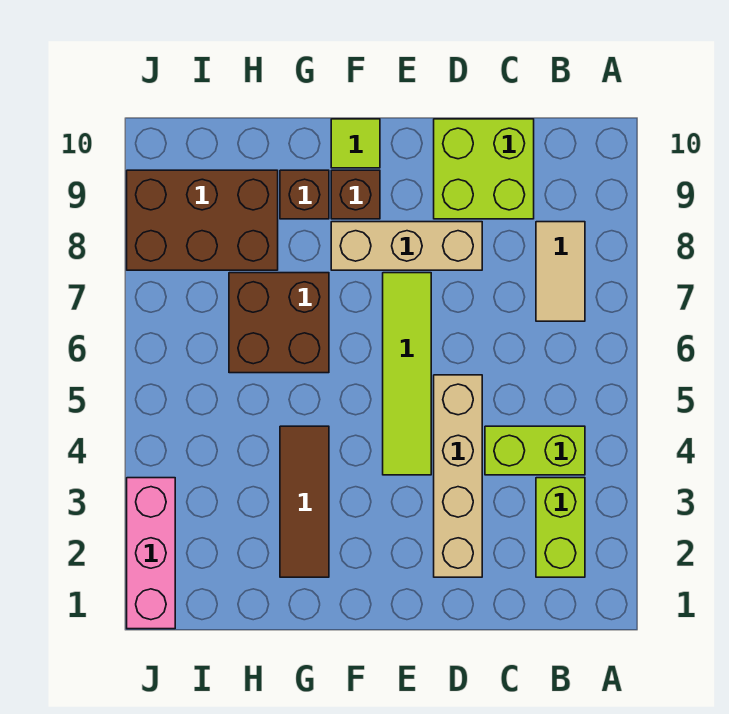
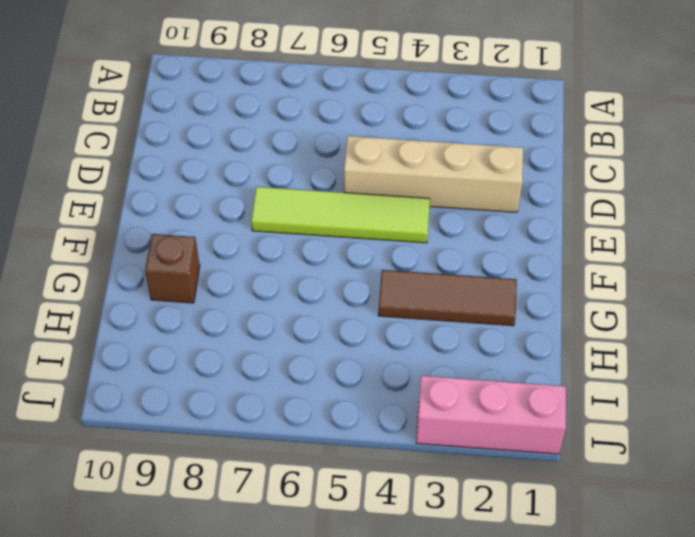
none -> lime 1x2 brick [536,478,585,577]
none -> lime 1x2 brick [485,426,585,475]
none -> tan 1x2 tile [536,222,585,321]

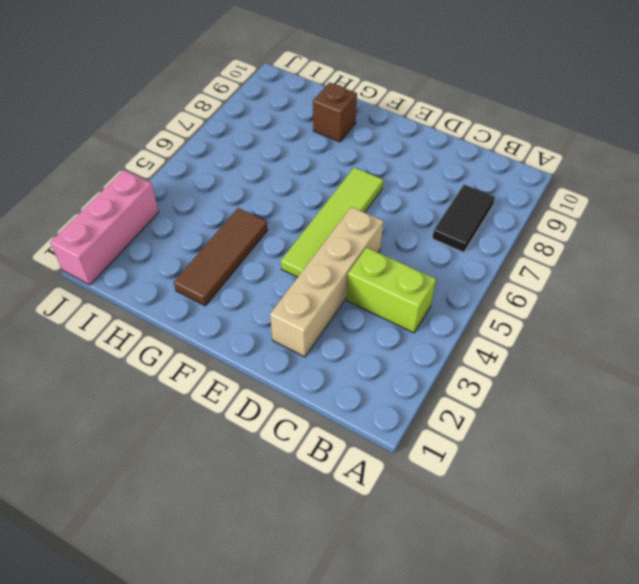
black 1x2 tile [432,184,495,253] -> tan 1x2 tile [536,222,585,321]
none -> lime 1x2 brick [536,478,585,577]
none -> lime 2x2 brick [434,119,534,219]
none -> tan 1x3 brick [331,222,482,270]

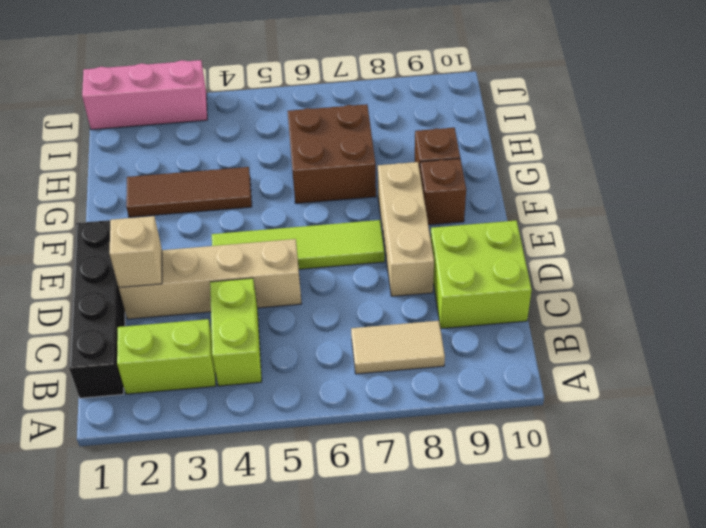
black 1x4 brick [69,220,125,398] -> none
tan 1x1 brick [110,216,162,288] -> none
none -> lime 1x1 tile [331,119,380,168]
none -> brown 2x3 brick [127,170,278,270]

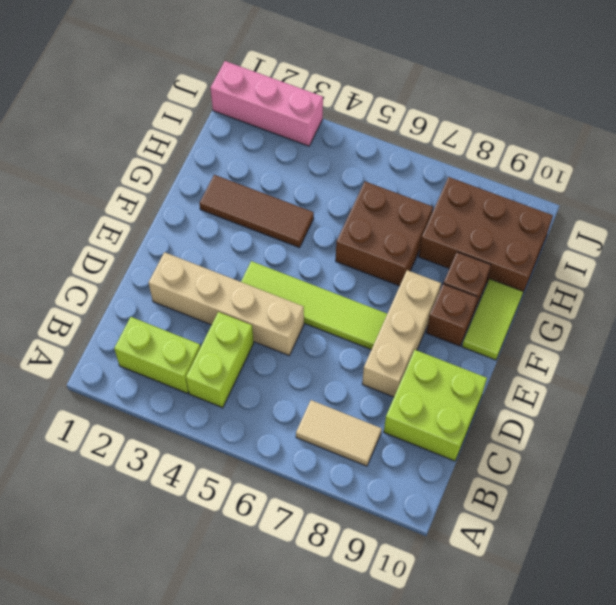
lime 1x2 tile [462,279,523,360] -> lime 1x1 tile [331,119,380,168]
brown 2x3 brick [419,177,553,295] -> brown 2x3 brick turned to [127,170,278,270]

